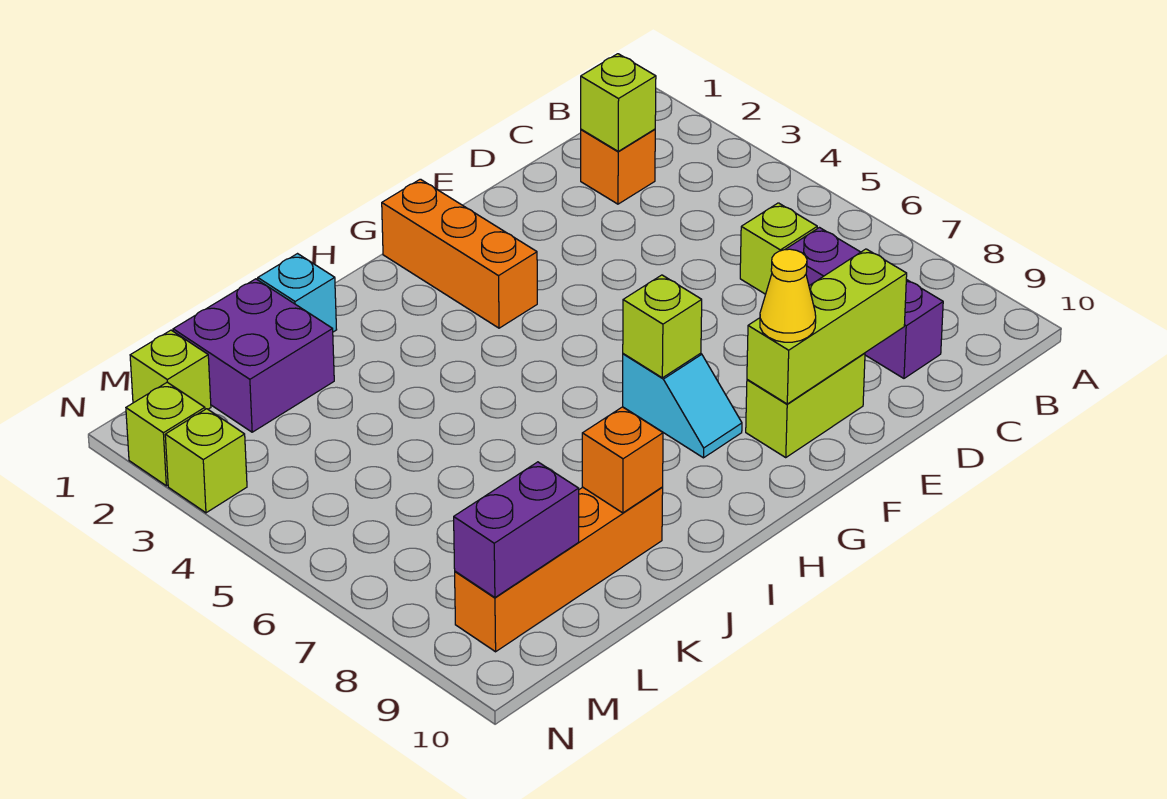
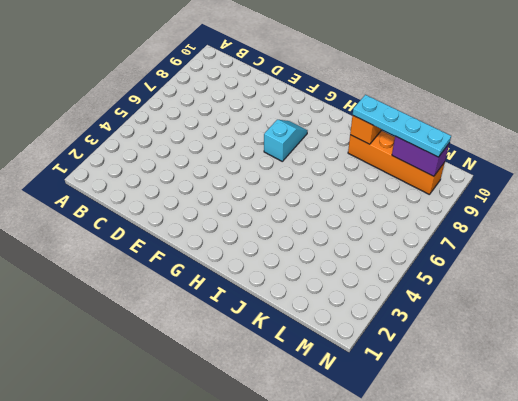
cyan 1x4 plate [353,95,451,157] -> none
none -> orange 1x1 brick [581,129,655,204]
none -> lime 1x1 brick [740,203,817,294]
none -> purple 1x3 brick [785,228,943,378]

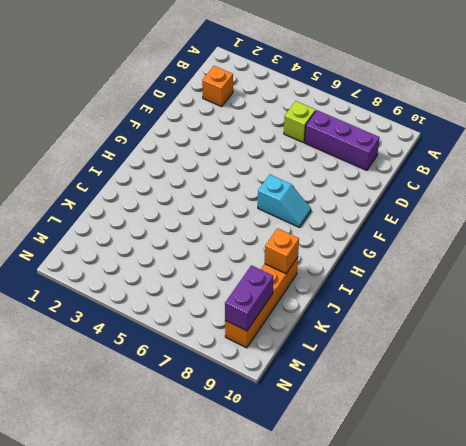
none -> lime 1x2 brick [746,353,865,458]
none -> orange 1x3 brick [382,179,537,328]
none -> cyan 1x1 brick [258,254,337,332]

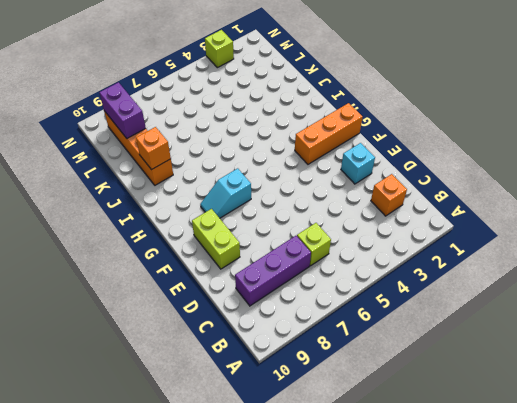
cyan 1x1 brick [341,143,375,184] -> cyan 1x1 brick moved to [258,254,337,332]
none -> purple 2x2 brick [173,279,334,432]
none -> lime 1x1 brick [130,330,211,409]
none -> lime 1x1 brick [126,382,205,486]

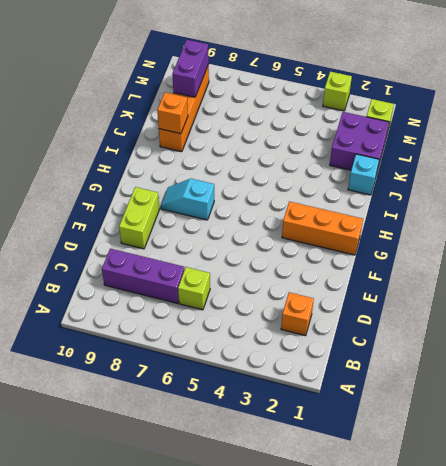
none -> lime 1x1 brick [126,382,205,486]
none -> lime 1x1 brick [581,54,656,151]
none -> lime 1x3 brick [747,249,907,404]

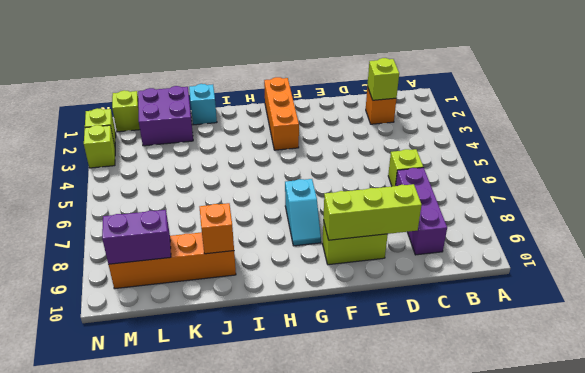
none -> lime 1x1 brick [623,275,702,378]
none -> yellow 1x1 cone [760,249,816,342]

